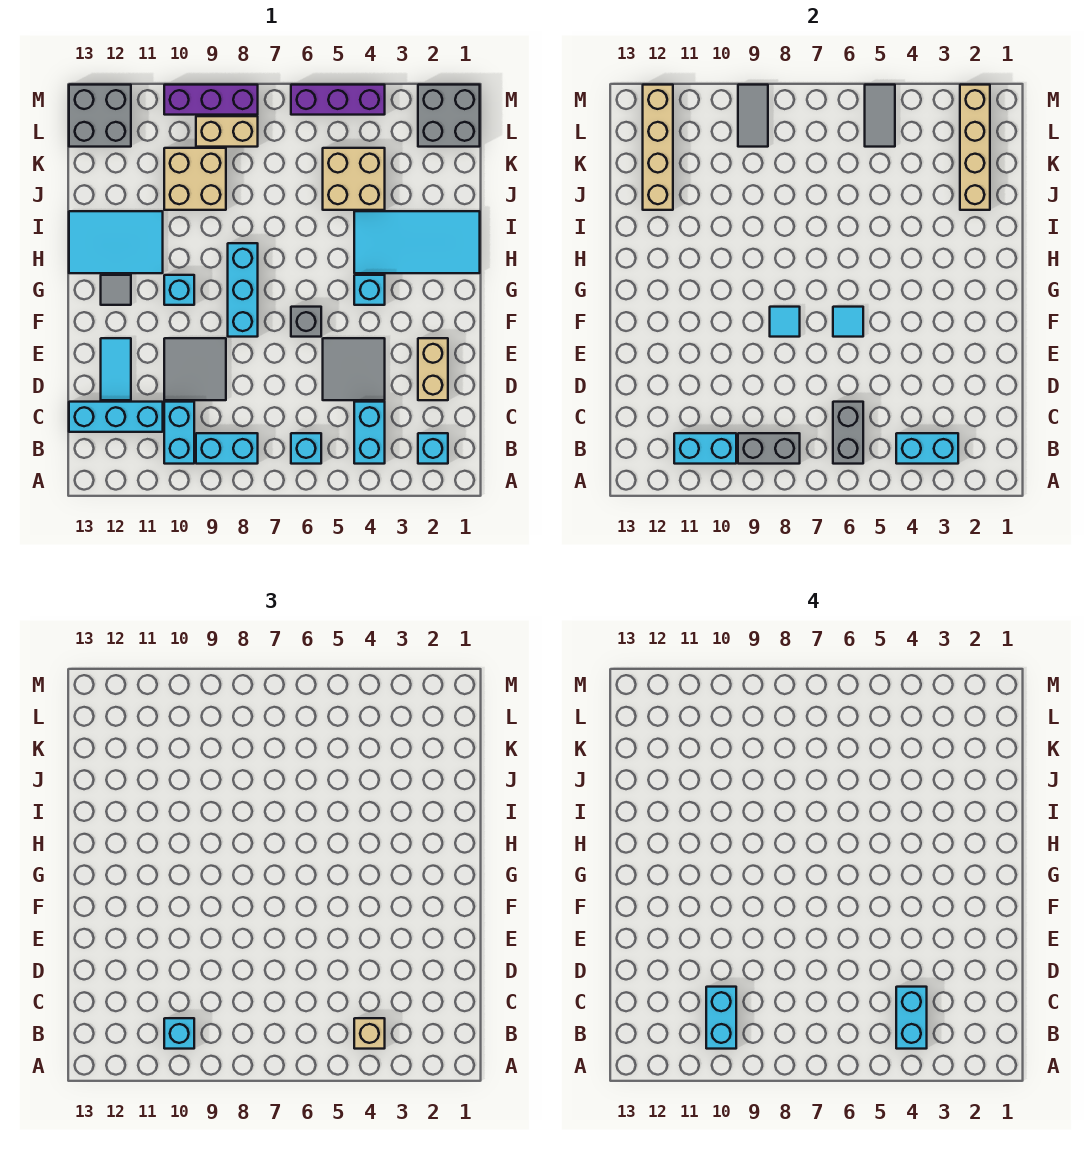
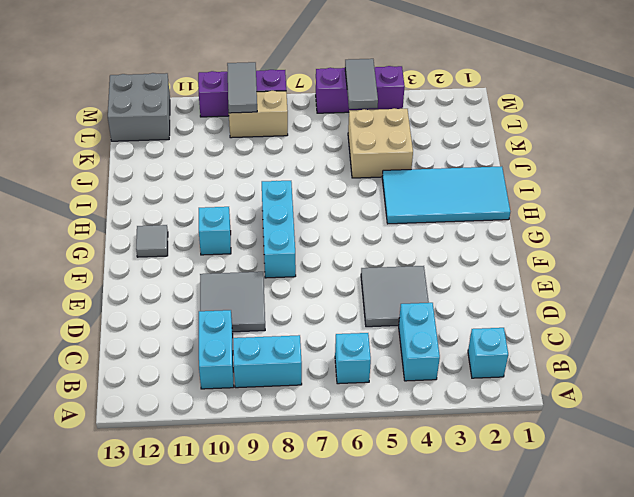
none -> cyan 1x3 brick [69,402,163,432]
none -> tan 1x2 brick [418,338,448,400]
none -> cyan 1x2 tile [101,338,131,400]
none -> grey 1x1 brick [291,307,321,337]

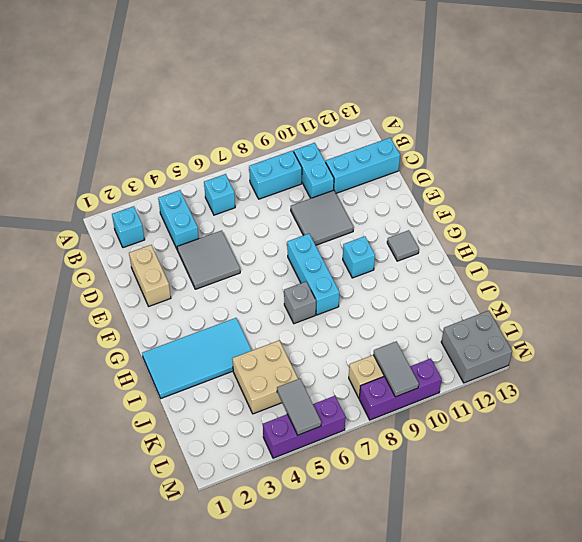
grey 1x1 brick [284,282,316,324] -> grey 1x1 brick moved to [291,307,321,337]
none -> cyan 1x2 tile [101,338,131,400]
none -> cyan 1x1 brick [354,275,385,305]
none -> cyan 2x3 tile [69,211,163,273]
none -> tan 2x2 brick [164,148,226,210]

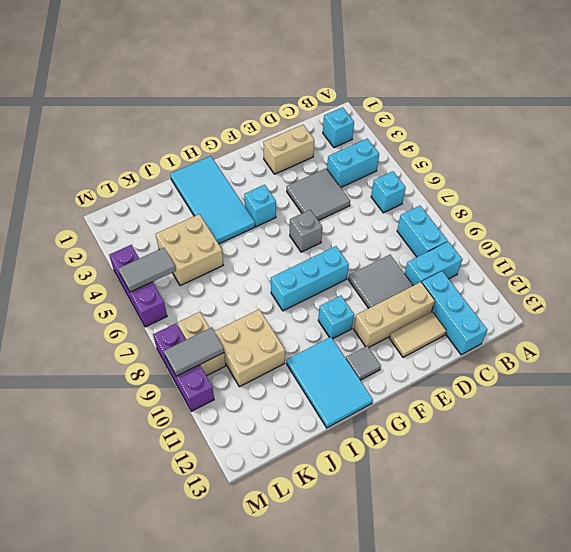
tan 1x3 brick [354,282,435,347] -> none
tan 1x2 tile [389,312,447,357] -> cyan 1x2 tile [101,338,131,400]
none -> grey 2x2 brick [418,85,480,147]
none -> grey 2x2 brick [69,85,131,147]
none -> cyan 1x2 brick [896,433,958,464]
none -> grey 1x2 brick [833,402,863,464]

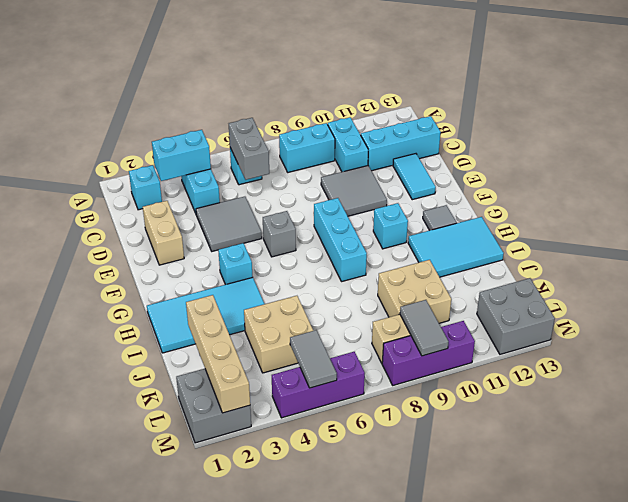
none -> grey 1x2 brick [738,433,800,464]
none -> cyan 1x2 brick [674,433,736,464]
none -> cyan 1x1 tile [833,307,863,337]
none -> cyan 1x1 tile [770,307,800,337]

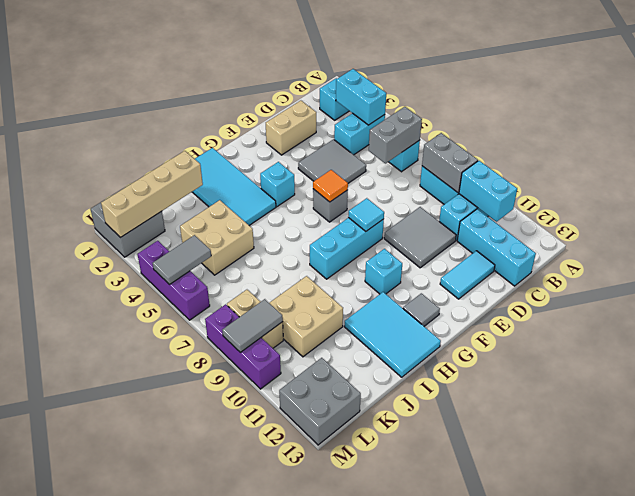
orange 1x1 tile [313,170,348,202] -> cyan 1x1 tile [833,307,863,337]
none -> tan 1x4 brick [643,85,673,210]
none -> tan 1x1 brick [354,1018,385,1049]
none -> cyan 1x1 brick [164,1018,194,1049]
none -> cyan 1x2 brick [896,987,927,1049]

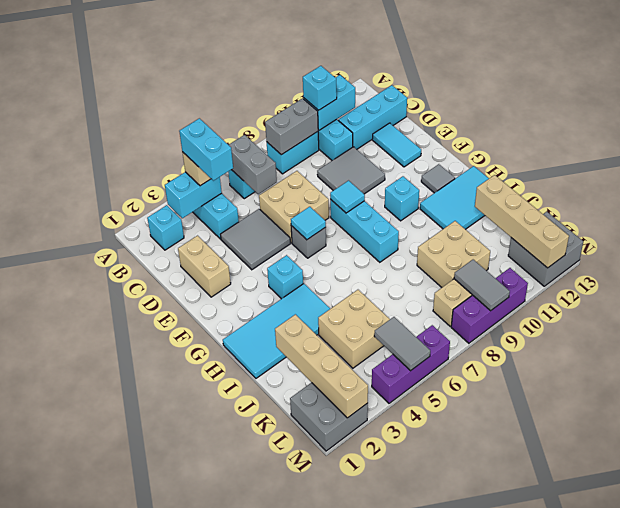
tan 2x2 brick [259,171,329,243] -> none
none -> cyan 1x2 brick [706,987,736,1049]

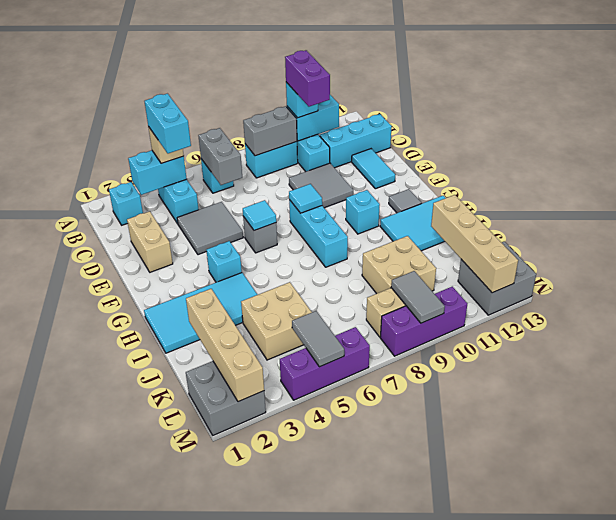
purple 1x2 brick [285,50,330,107] -> cyan 1x2 brick [706,987,736,1049]

